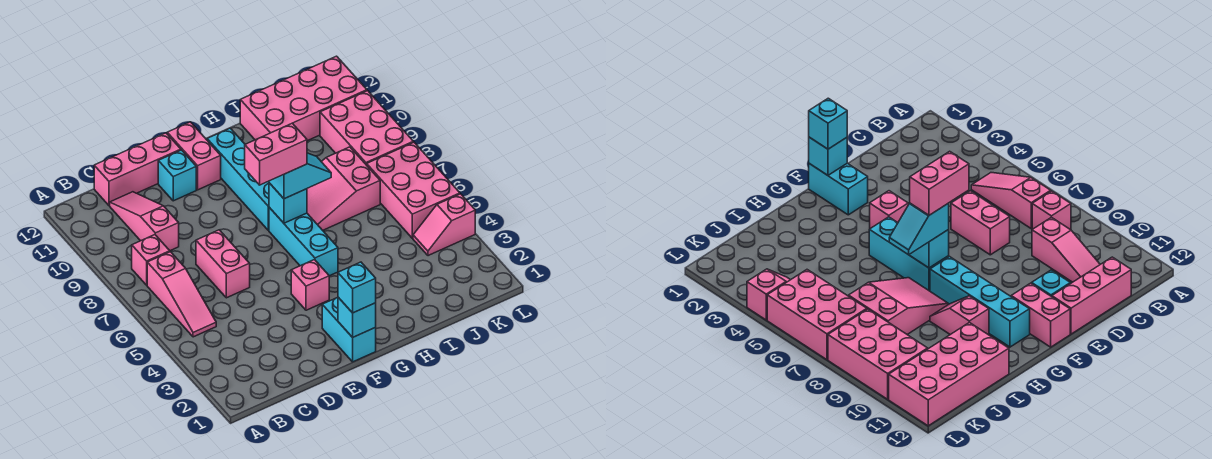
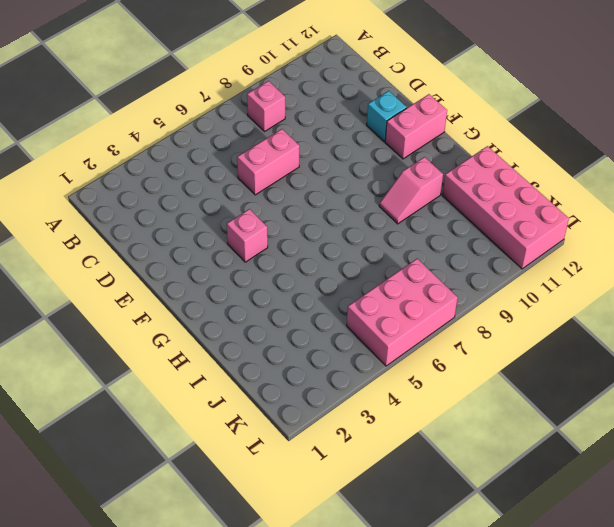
none -> pink 1x3 slope [147,252,216,337]
none -> pink 1x3 slope [110,192,179,251]
none -> pink 1x3 brick [94,133,181,205]

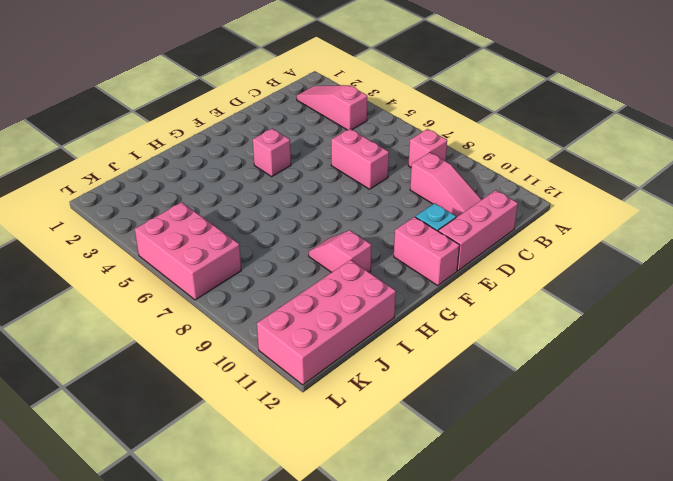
pink 1x3 slope [297,85,367,130] -> pink 1x3 slope moved to [147,252,216,337]
none -> cyan 1x2 brick [322,297,376,362]
none -> cyan 1x3 brick [269,208,338,276]
none -> cyan 1x4 brick [207,128,269,231]

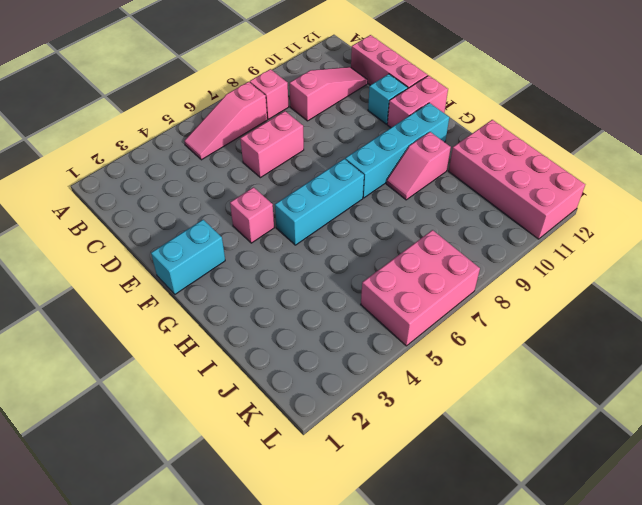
none -> pink 2x3 slope [307,147,380,230]
none -> pink 1x2 slope [413,194,475,256]
none -> pink 2x3 brick [320,91,413,165]

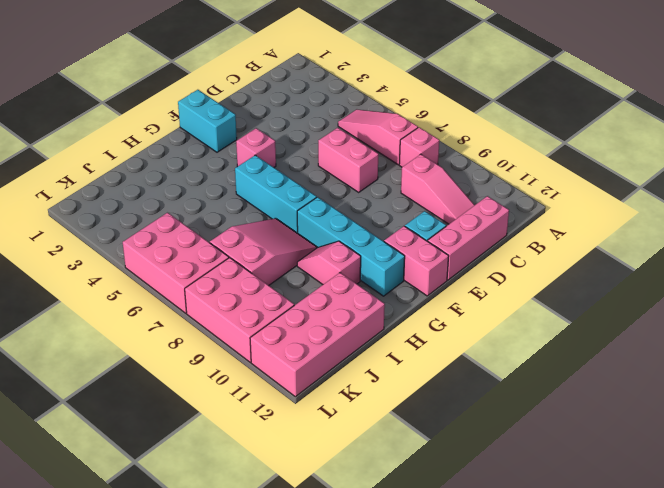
none -> pink 1x2 slope [413,194,475,256]
none -> cyan 1x1 brick [338,297,376,337]
none -> cyan 1x1 brick [269,183,307,223]

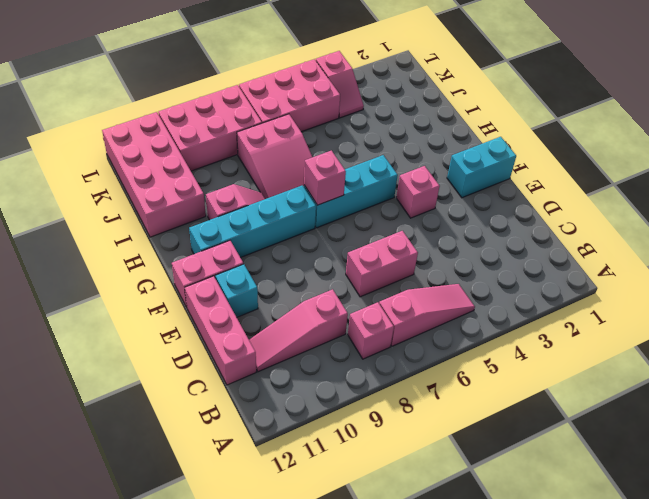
pink 1x1 brick [304,151,346,205] -> cyan 1x1 brick [269,183,307,223]
none -> cyan 1x1 brick [338,297,376,337]
none -> cyan 1x1 brick [338,262,376,313]
none -> cyan 1x2 slope [269,153,331,199]

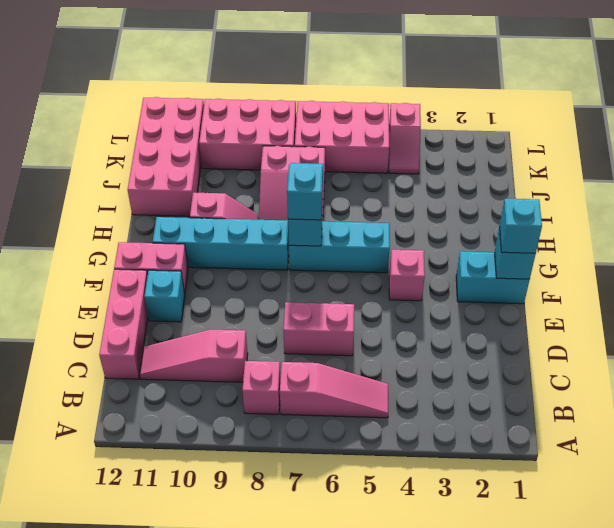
none -> pink 1x2 brick [245,123,307,185]

